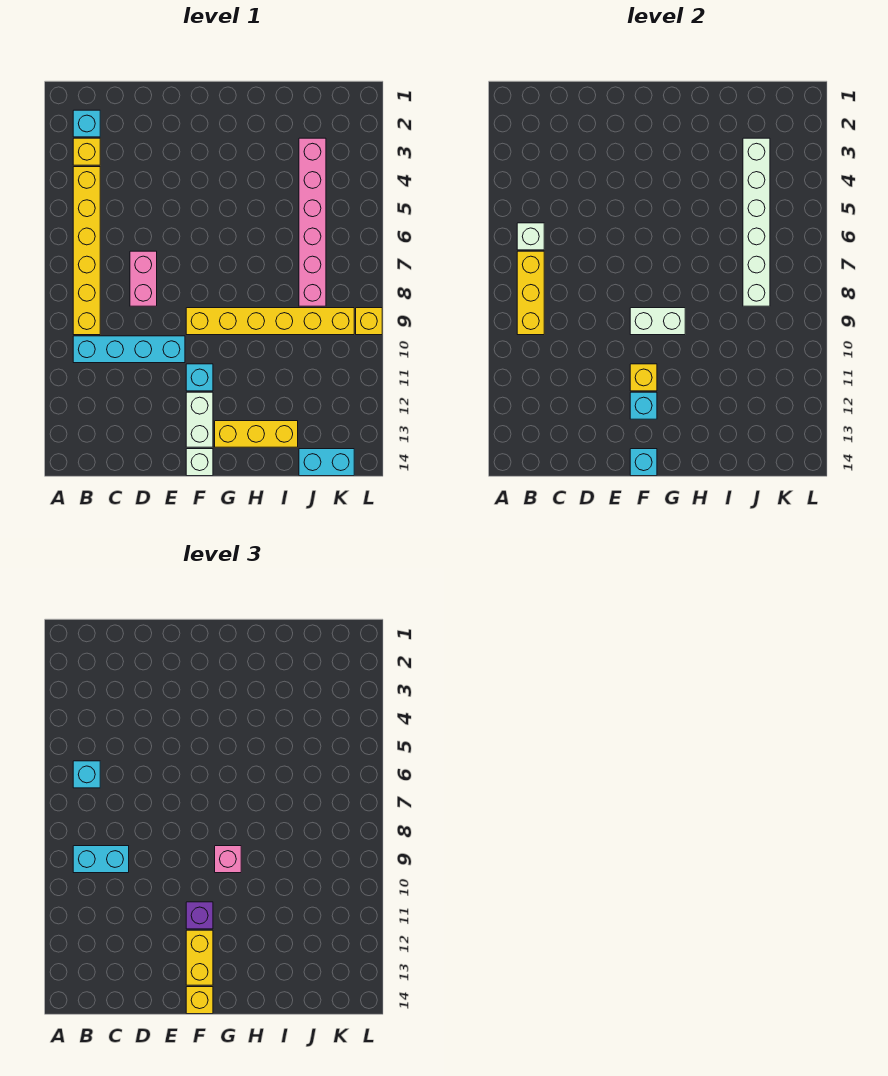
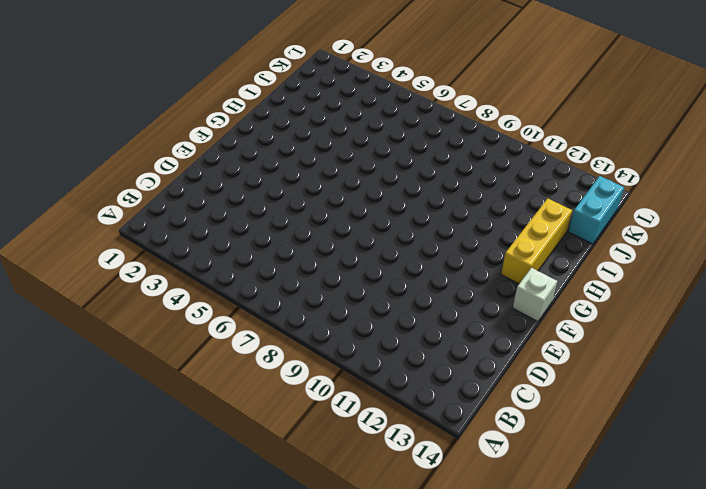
none -> cyan 1x1 brick [73,110,100,137]
none -> yellow 1x1 brick [73,138,100,165]
none -> yellow 1x6 brick [73,167,100,335]

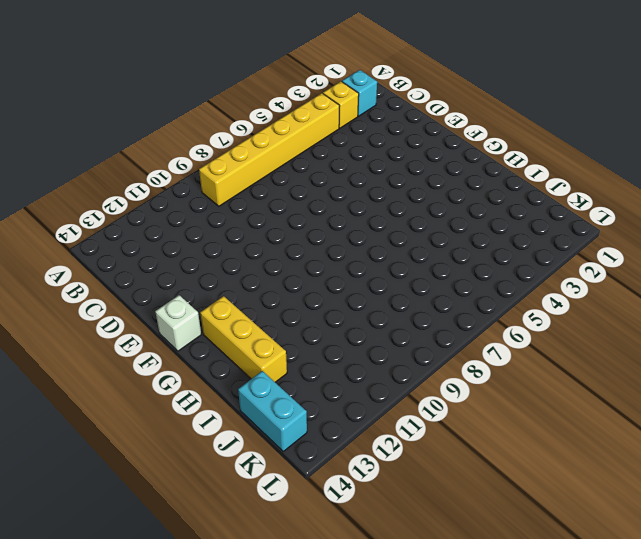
none -> cyan 1x4 brick [73,336,185,363]
none -> pink 1x2 brick [130,251,157,306]
none -> yellow 1x6 brick [186,308,354,335]

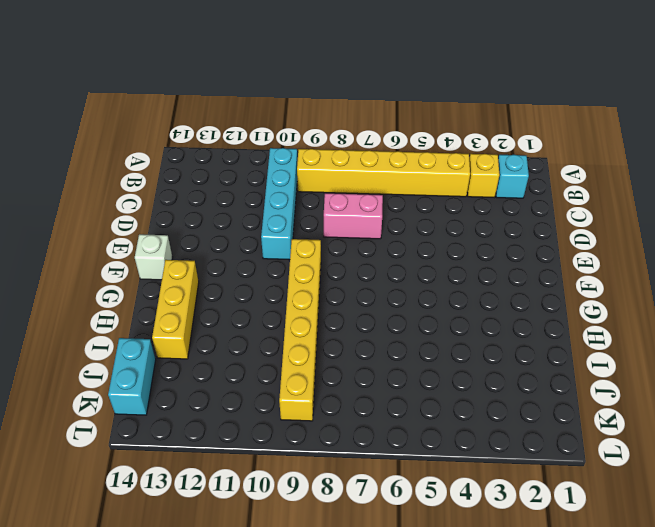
none -> cyan 1x1 brick [186,364,213,391]
none -> white 1x2 brick [186,392,213,447]
none -> pink 1x6 brick [299,138,326,306]

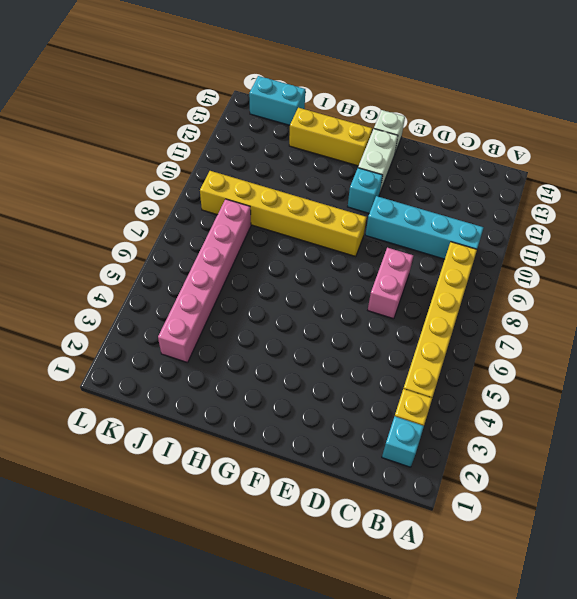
none -> yellow 1x1 brick [356,308,382,335]
none -> white 1x1 brick [517,223,544,250]
none -> yellow 1x3 brick [517,251,544,335]

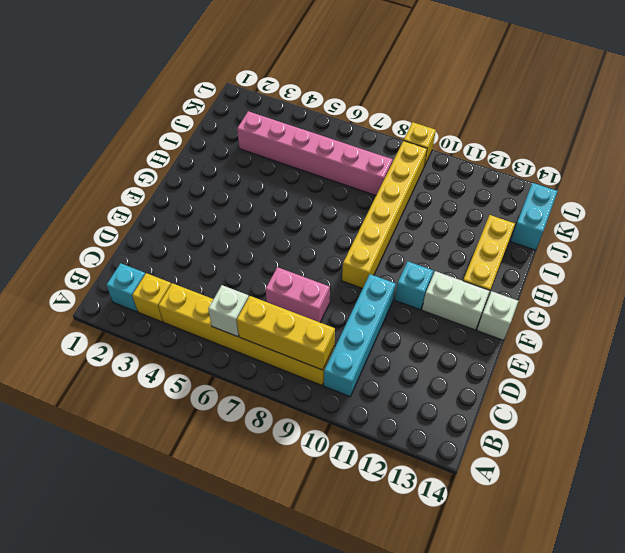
none -> white 1x2 brick [630,308,685,335]
none -> yellow 1x1 brick [630,364,657,391]
none -> cyan 1x1 brick [630,392,657,419]

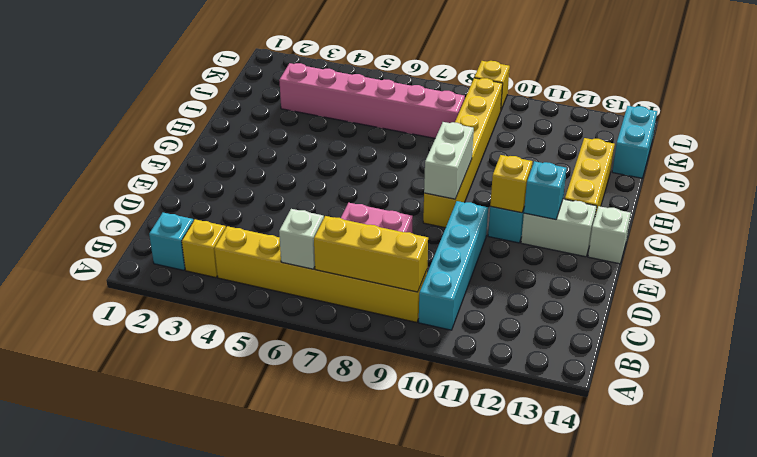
none -> cyan 1x1 brick [630,449,657,476]
none -> white 1x6 brick [743,138,770,306]
none -> cyan 1x1 brick [73,761,100,788]

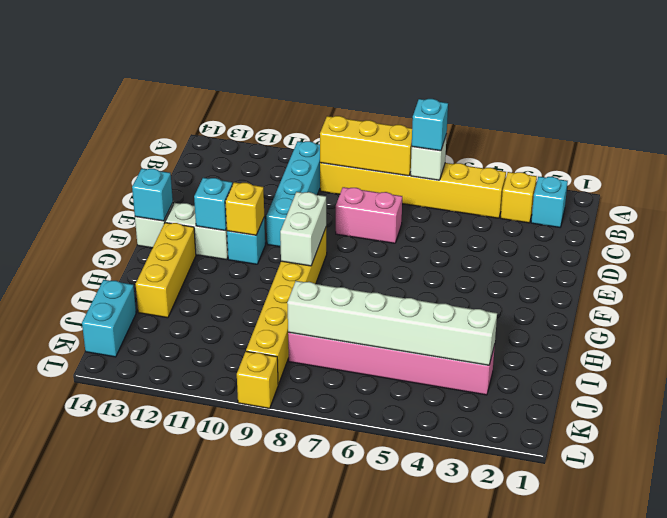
none -> cyan 1x2 brick [73,846,129,873]
none -> purple 1x1 brick [186,902,213,929]
none -> yellow 1x2 brick [186,930,213,985]

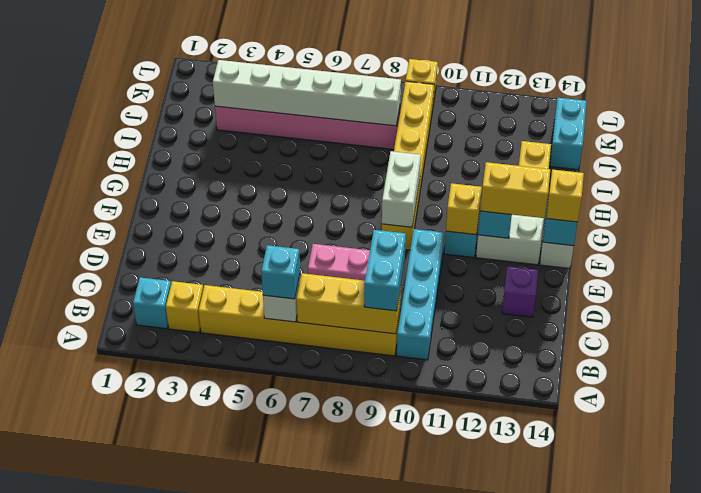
purple 1x1 brick [502,266,538,317] -> purple 1x1 brick moved to [186,902,213,929]
none -> pink 1x1 brick [215,846,241,873]

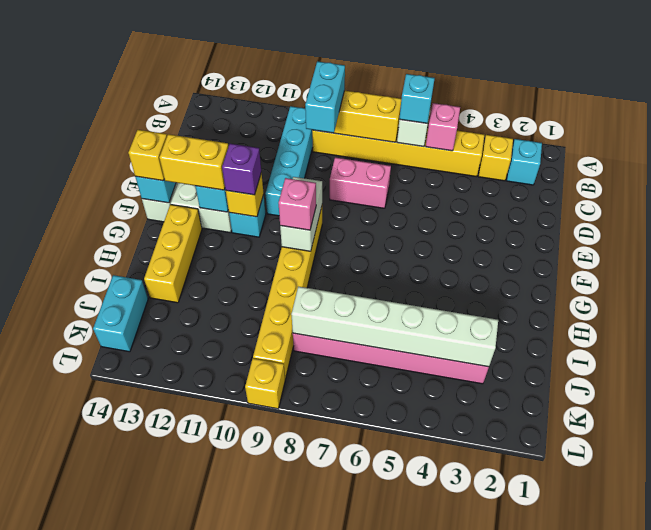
pink 1x1 brick [426,103,460,151] -> none

